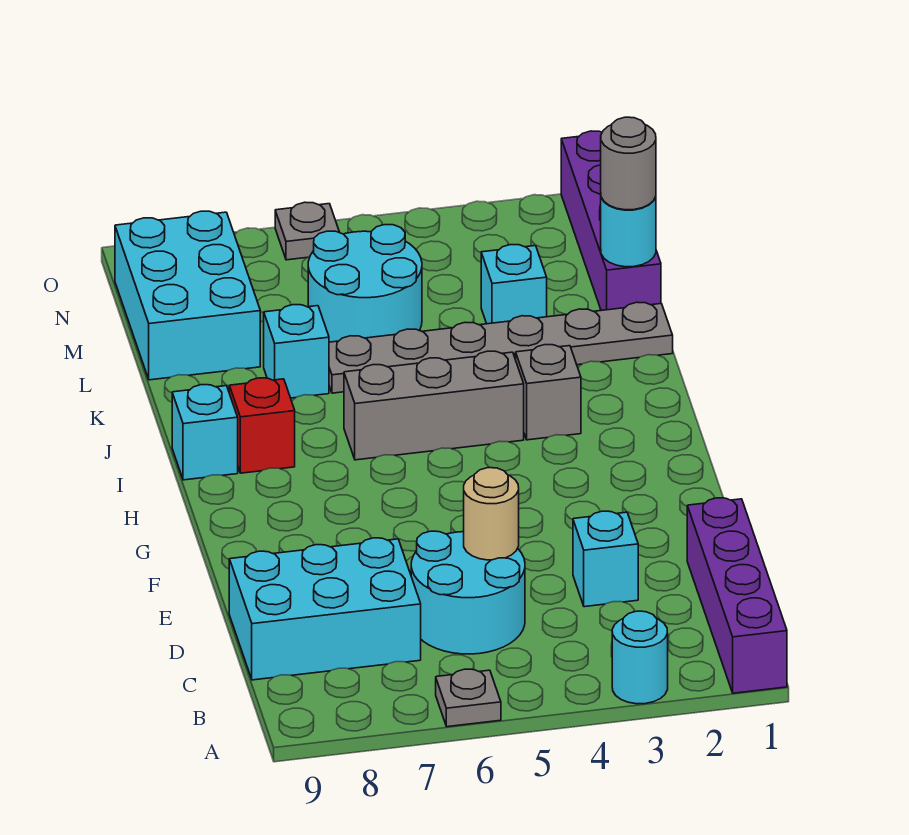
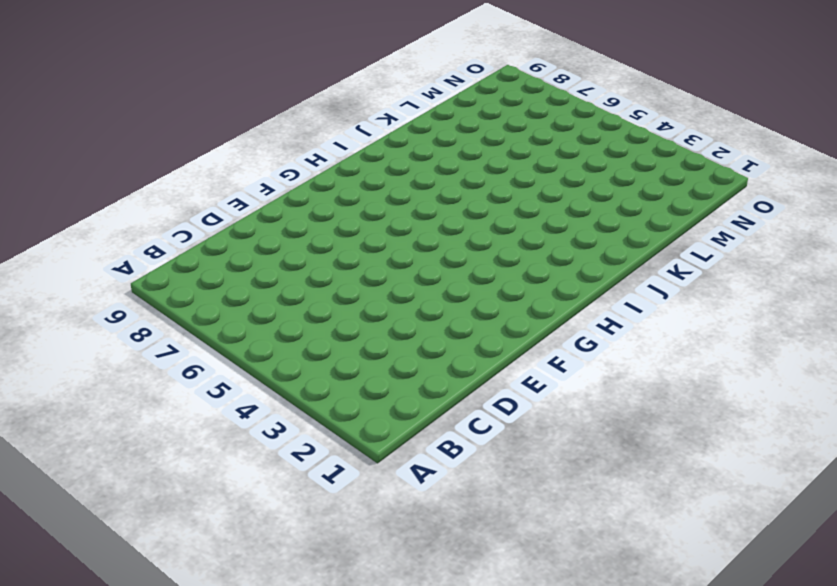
none -> purple 1x4 brick [687,498,787,693]
none -> cyan 1x1 round brick [612,611,668,704]
none -> grey 1x1 plate [436,669,501,727]

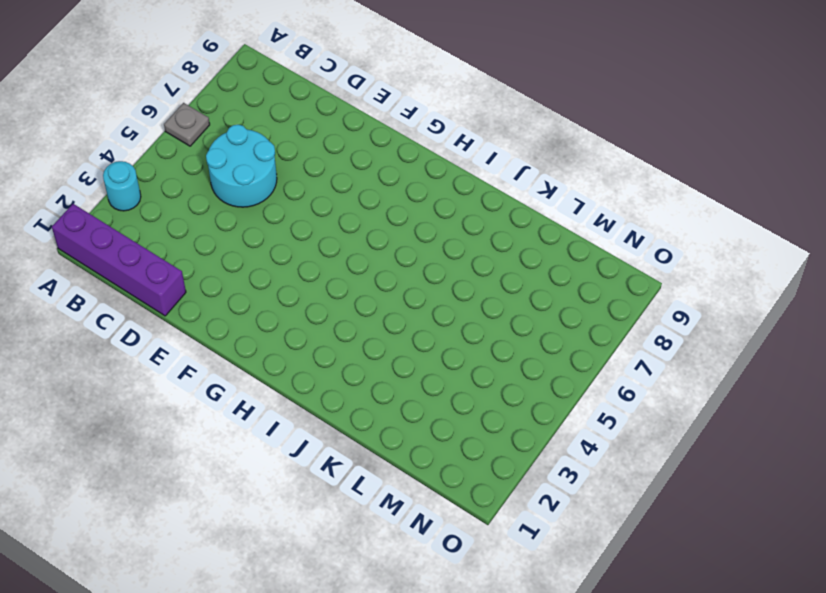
none -> cyan 2x3 brick [229,538,421,680]
none -> cyan 1x1 brick [573,511,638,607]
none -> grey 1x1 brick [516,345,581,440]

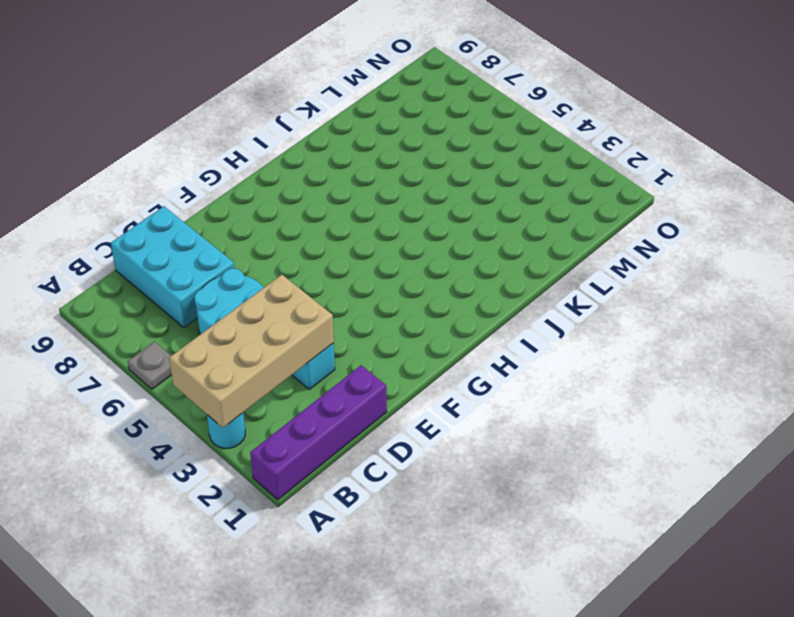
tan 2x4 brick [169,275,334,428] -> none
none -> grey 1x1 brick [516,345,581,440]
none -> grey 1x3 brick [344,351,524,460]
none -> red 1x1 brick [229,378,295,473]

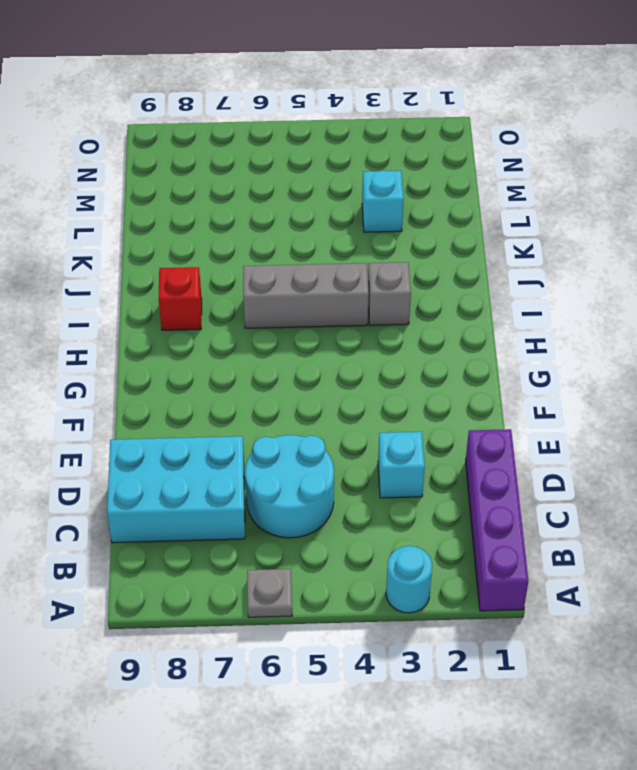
none -> cyan 1x1 brick [172,385,238,480]
none -> grey 1x6 plate [329,302,673,393]
none -> cyan 1x1 brick [264,305,329,398]

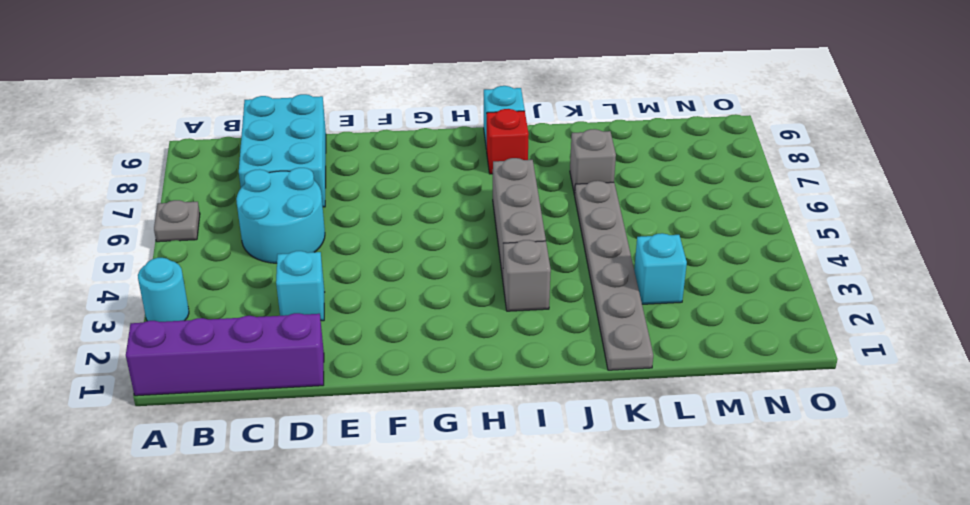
grey 1x1 brick [570,129,616,195] -> cyan 1x1 brick [264,305,329,398]
none -> purple 1x4 brick [561,131,661,310]
none -> cyan 2x2 round brick [308,225,422,342]
none -> cyan 2x3 brick [115,211,260,380]

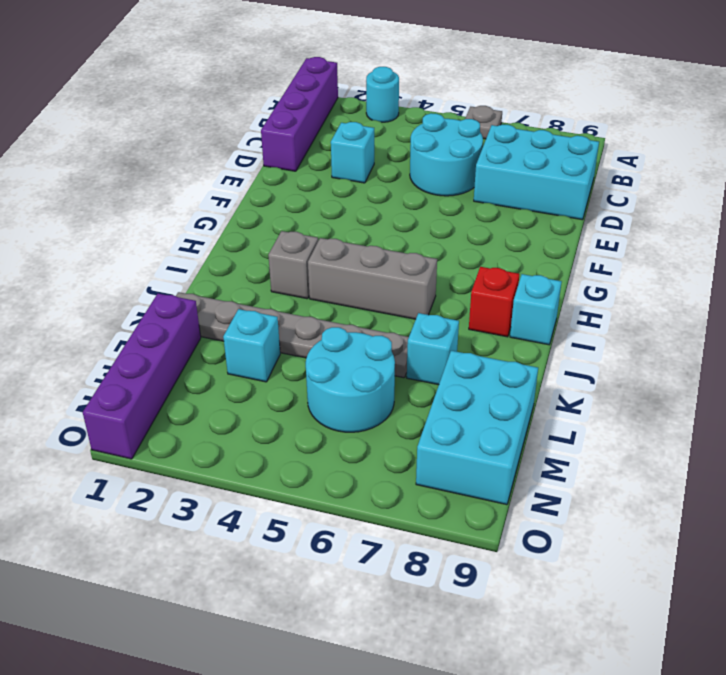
none -> grey 1x1 plate [275,202,340,260]
none -> tan 1x1 round brick [464,468,519,560]
none -> cyan 1x1 round brick [601,197,656,267]

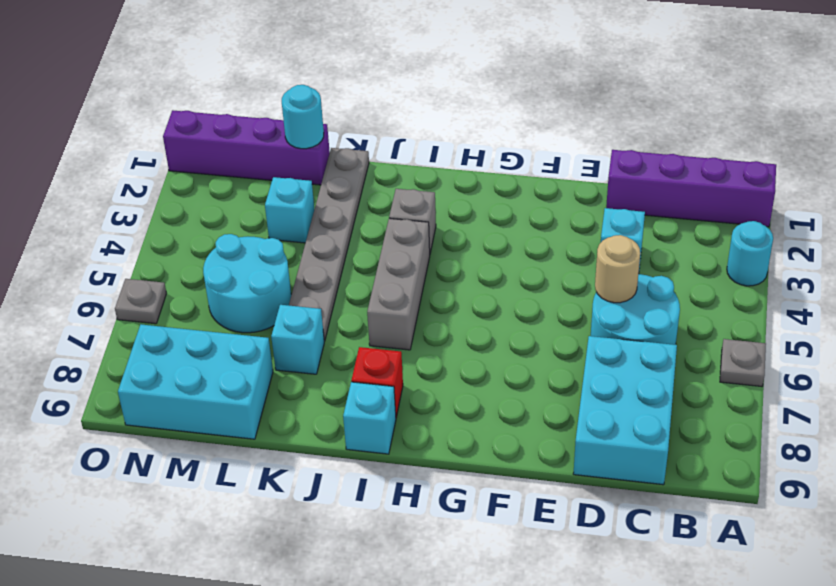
none -> grey 1x1 round brick [601,117,656,210]

